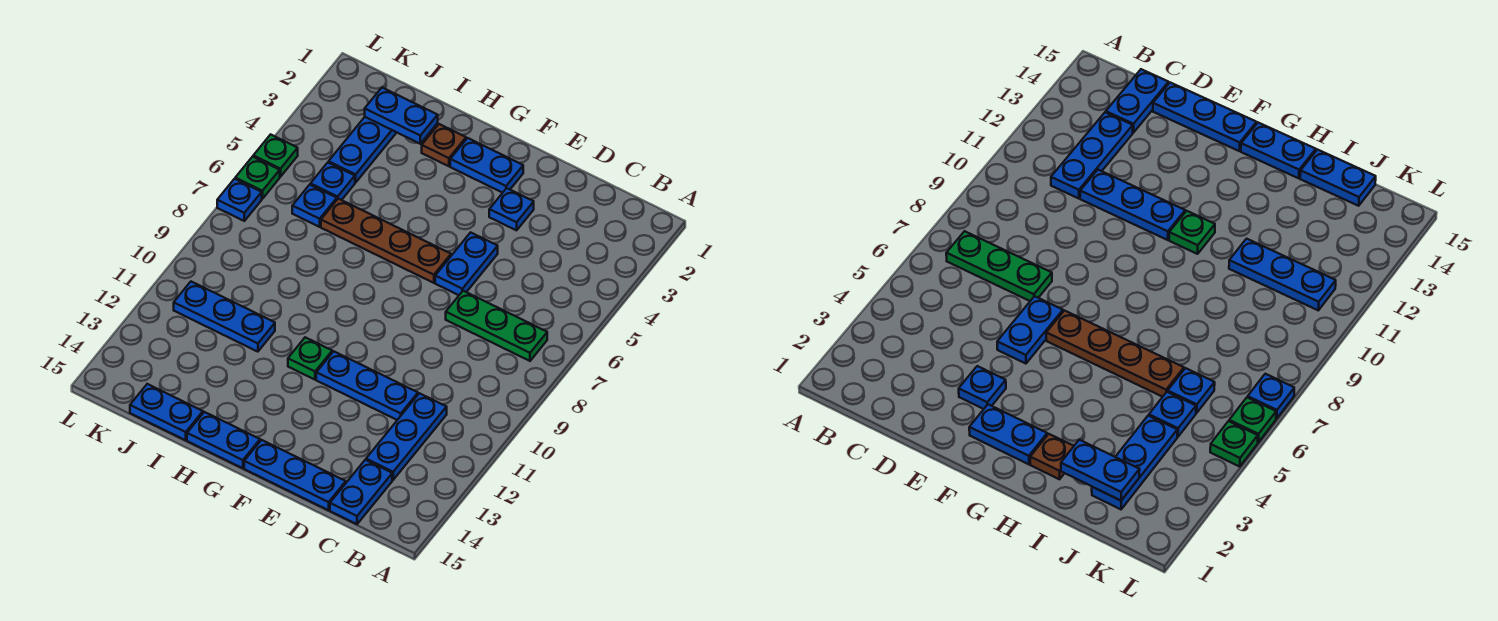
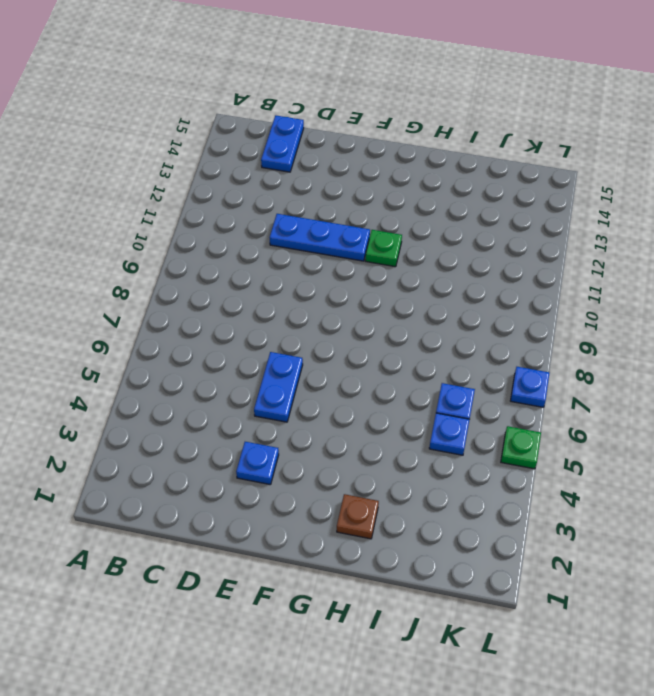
none -> green 1x3 plate [446,291,547,361]
none -> blue 1x3 plate [366,393,447,480]
none -> blue 1x3 plate [244,440,346,510]

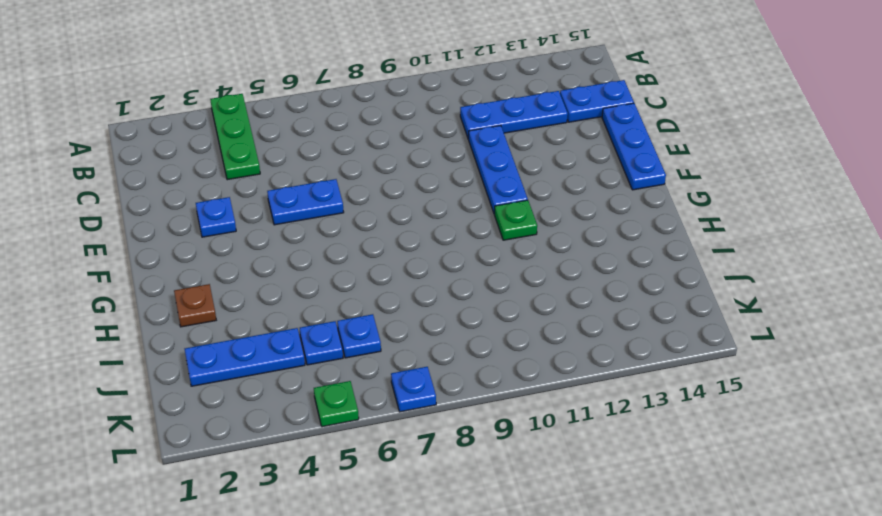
green 1x3 plate [210,94,260,180] -> green 1x3 plate moved to [446,291,547,361]
none -> blue 1x2 plate [450,138,523,193]
none -> brown 1x4 plate [321,199,451,283]
none -> blue 1x2 plate [187,412,260,468]

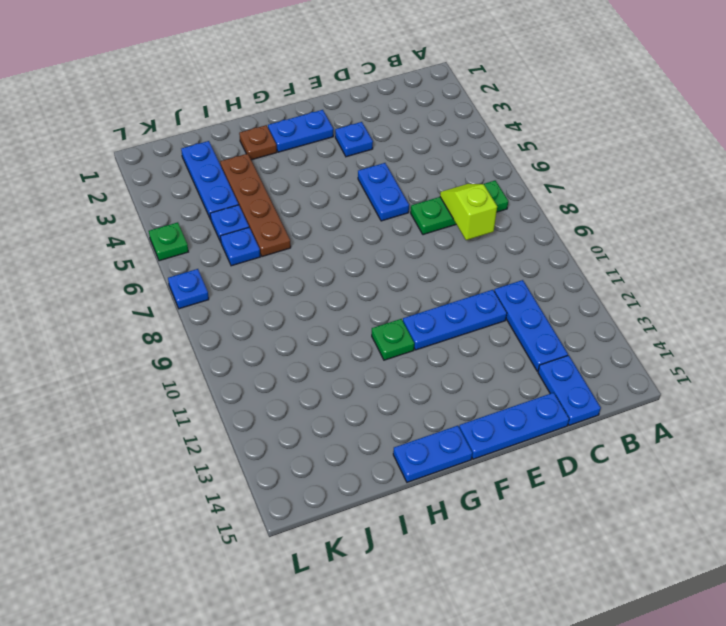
lime 1x2 slope [440,184,497,240] -> none
brown 1x4 plate [220,154,291,257] -> brown 1x4 plate turned to [321,199,451,283]
none -> blue 1x3 plate [174,282,275,352]
none -> blue 1x2 plate [130,384,203,440]
none -> green 1x1 plate [235,157,280,199]

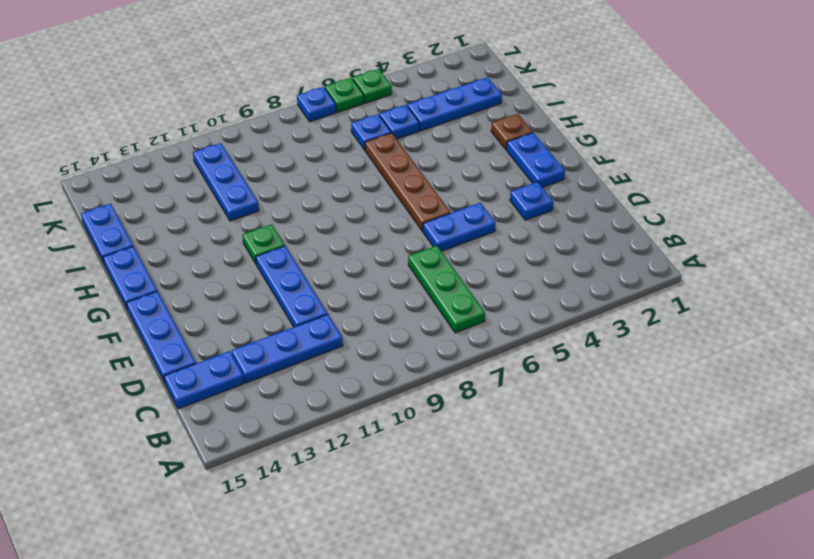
none -> blue 1x2 plate [365,88,438,144]

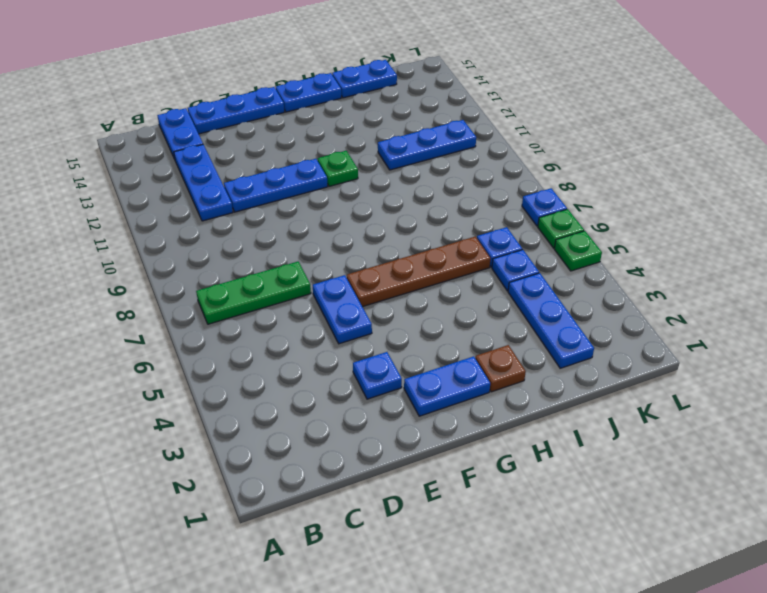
none -> blue 1x2 plate [365,88,438,144]

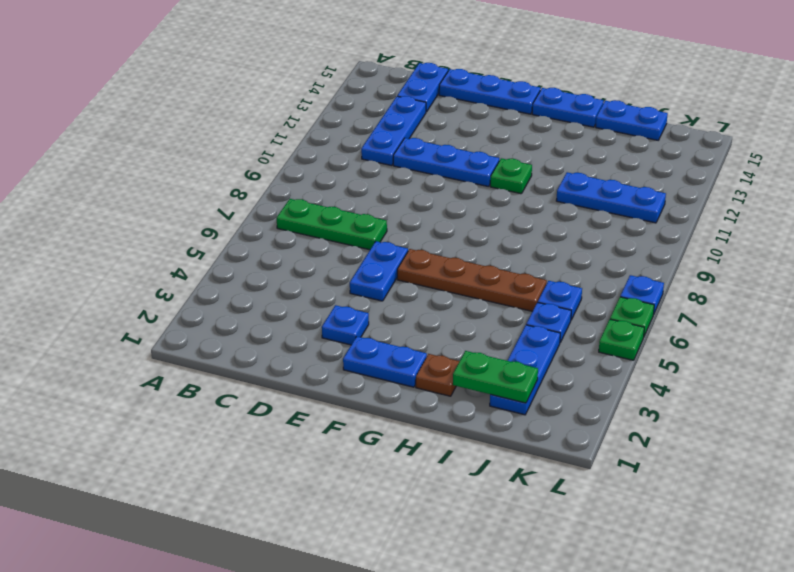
green 1x2 plate [453,351,538,403] -> blue 1x2 plate [365,88,438,144]

